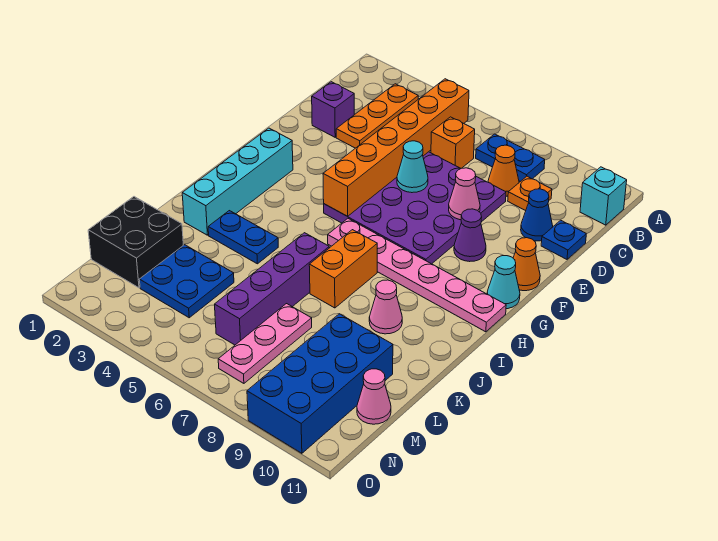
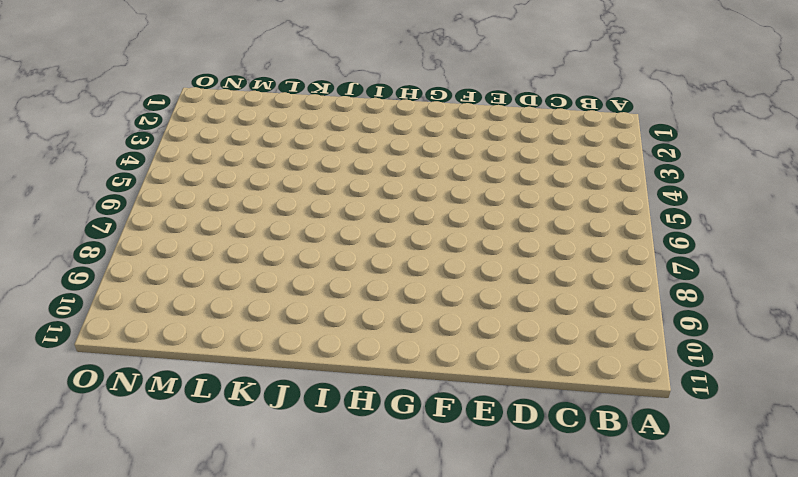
none -> orange 1x3 plate [336,84,418,148]
none -> blue 1x2 plate [476,134,545,182]
none -> cyan 1x1 brick [580,167,627,225]

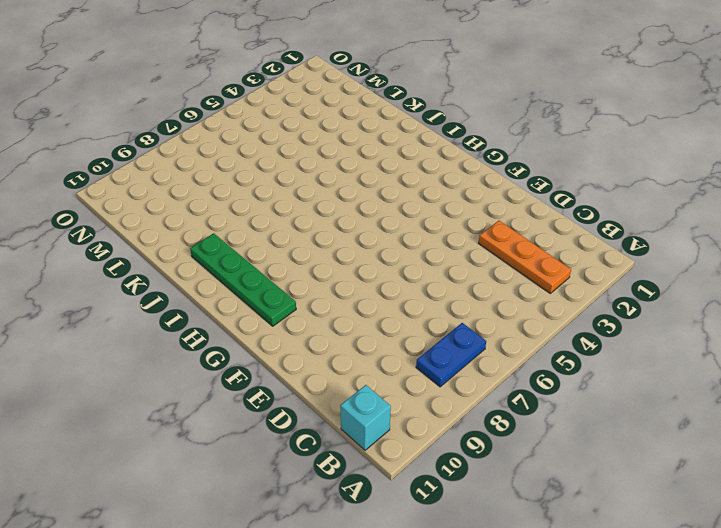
green 1x4 plate [190,233,296,326] -> pink 1x6 plate [328,219,506,332]
none -> orange 1x1 brick [431,117,475,168]
none -> orange 1x1 cone [488,145,519,196]
none -> orange 1x1 plate [508,176,552,211]

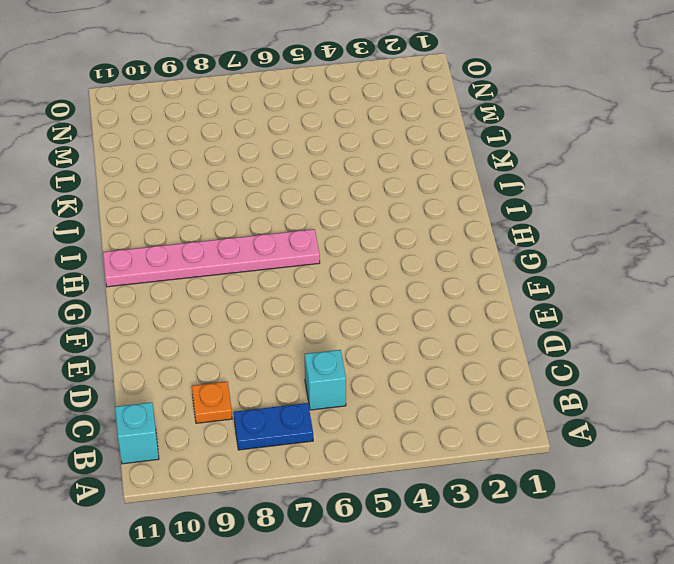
cyan 1x1 brick [305,350,346,410] -> orange 1x1 brick [431,117,475,168]
none -> orange 1x3 plate [336,84,418,148]
none -> orange 1x1 cone [488,145,519,196]
none -> purple 1x1 brick [312,82,354,137]

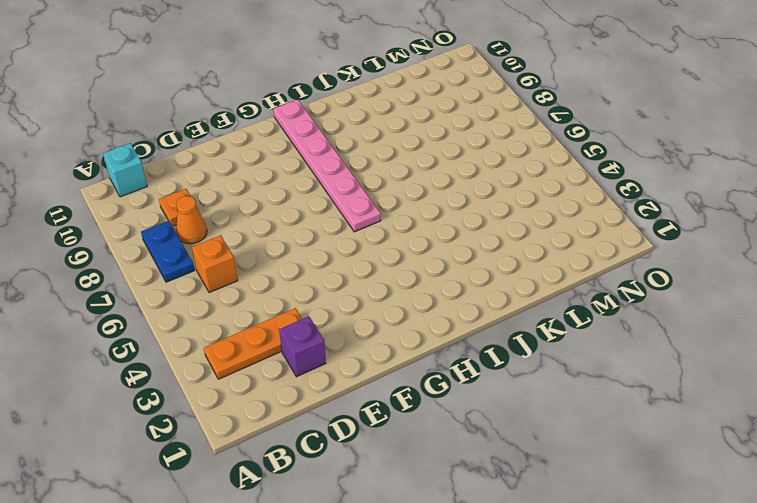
none -> purple 4x4 plate [324,152,506,264]
none -> blue 1x1 cone [521,189,553,241]
none -> blue 1x1 plate [541,220,586,259]

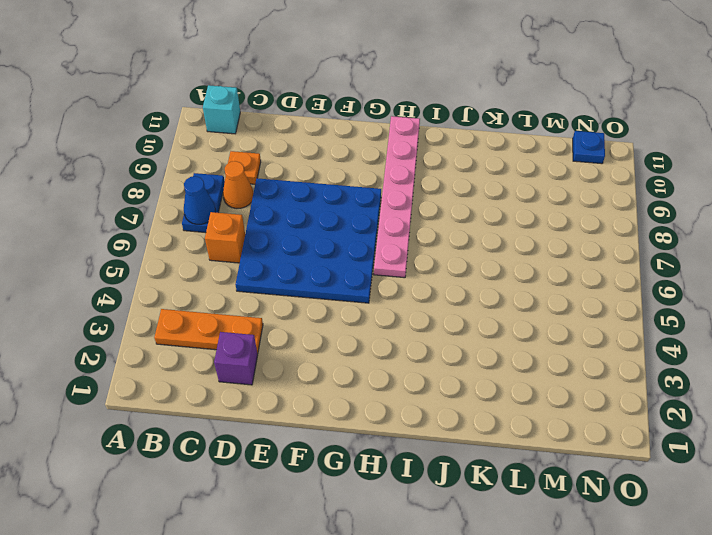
blue 1x1 cone [184,176,215,224] -> blue 1x1 cone moved to [521,189,553,241]
blue 4x4 plate [235,178,381,303] -> purple 4x4 plate [324,152,506,264]
blue 1x1 plate [573,131,605,164] -> blue 1x1 plate moved to [541,220,586,259]
none -> purple 1x1 cone [454,209,486,262]
none -> orange 1x1 cone [513,238,540,291]
none -> cyan 1x4 brick [182,128,293,235]

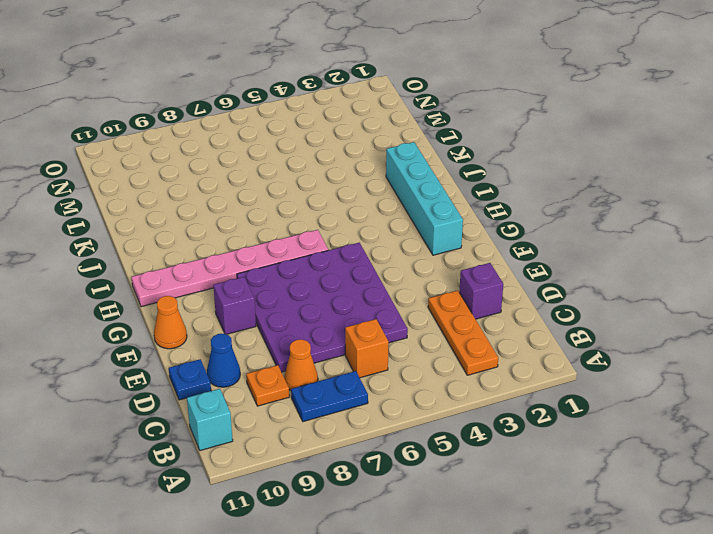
purple 1x1 brick [213,277,256,334] -> purple 1x1 cone [454,209,486,262]
none -> cyan 1x1 cone [487,256,520,309]
none -> orange 1x2 brick [309,230,377,308]
none -> blue 1x2 plate [208,211,278,264]

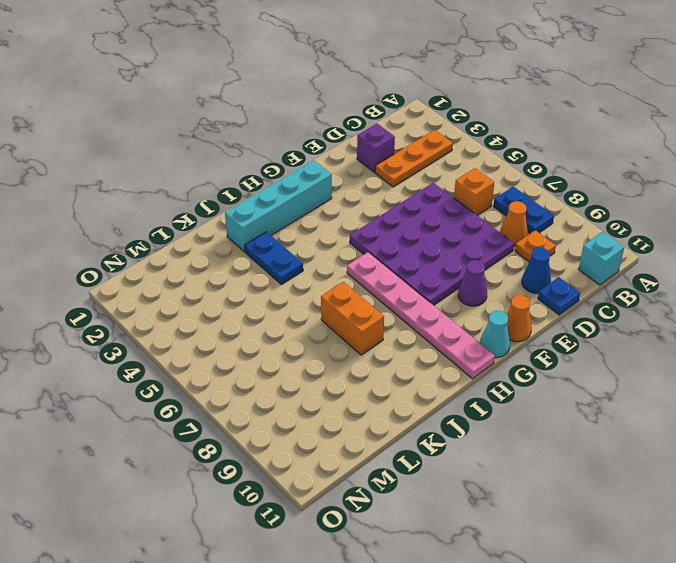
orange 1x2 brick [321,282,384,355] -> orange 1x2 brick turned to [309,230,377,308]
none -> purple 1x4 brick [215,233,329,345]
none -> pink 1x1 cone [369,280,402,334]
none -> black 2x2 brick [88,197,183,288]

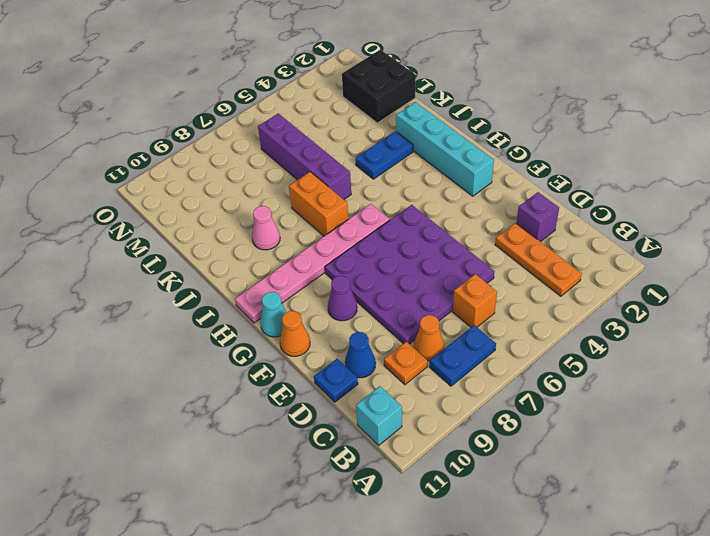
none -> blue 2x2 plate [139,245,234,318]
none -> pink 1x3 plate [218,304,312,383]
none -> blue 2x4 brick [247,314,393,453]

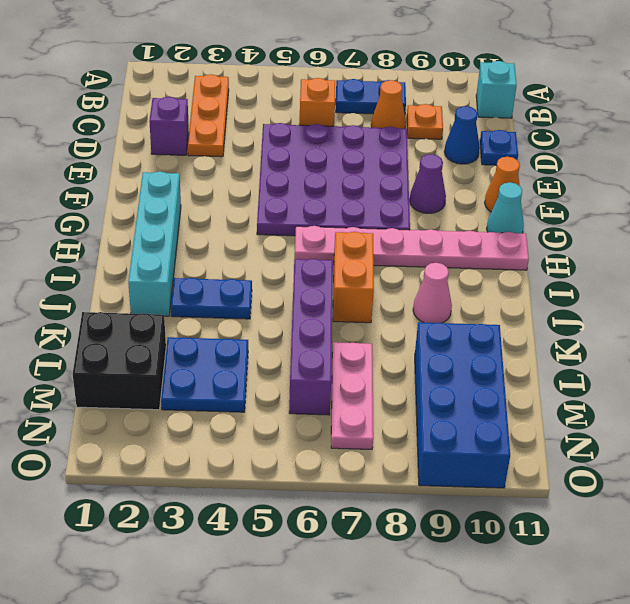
none -> pink 1x1 cone [357,369,391,424]
none -> orange 1x6 brick [323,79,469,216]
none -> cyan 1x1 cone [397,141,428,193]

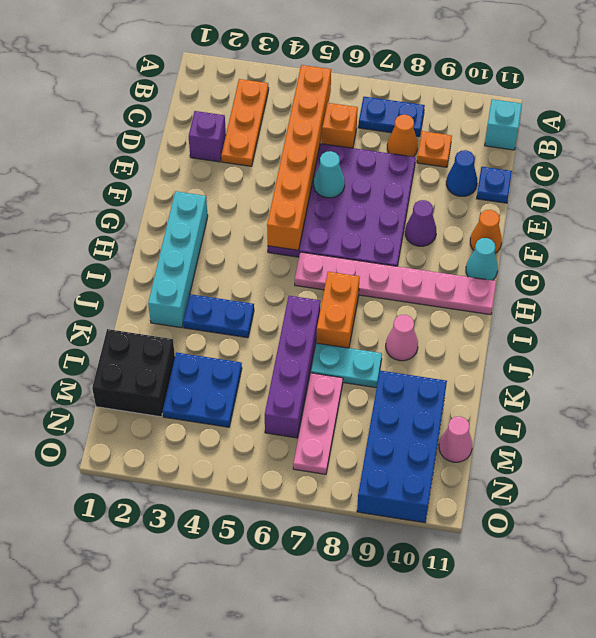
cyan 1x2 plate [311,343,382,388] -> none
none -> pink 1x1 cone [449,168,480,220]

